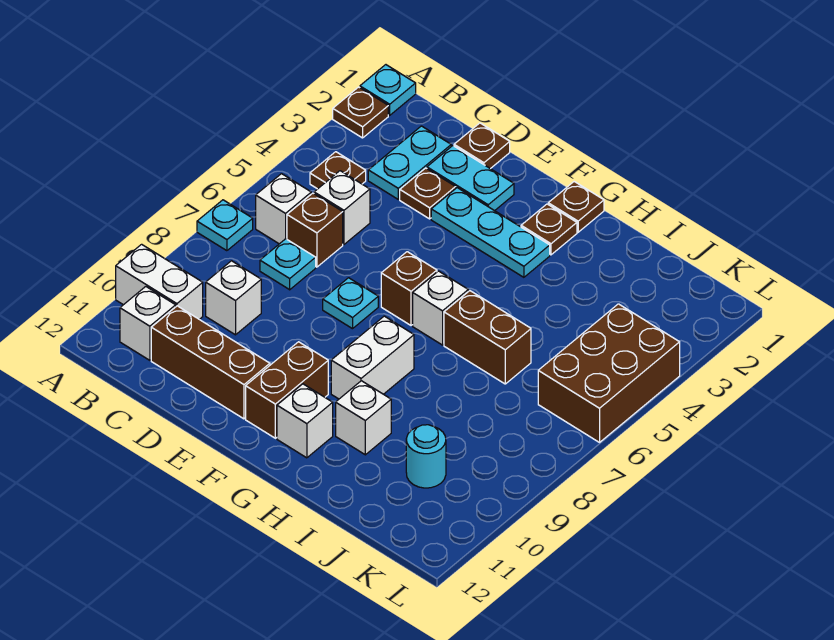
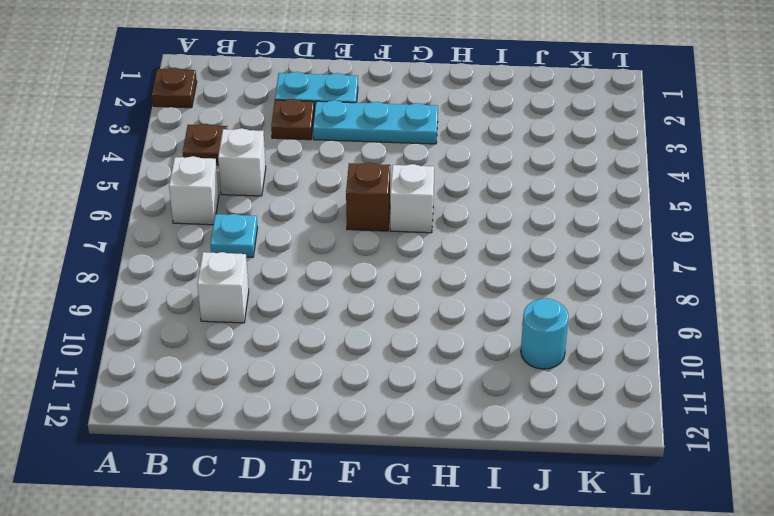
none -> cyan 1x1 plate [360,65,416,115]
none -> cyan 1x1 plate [197,200,253,251]
none -> white 1x2 brick [116,244,203,319]

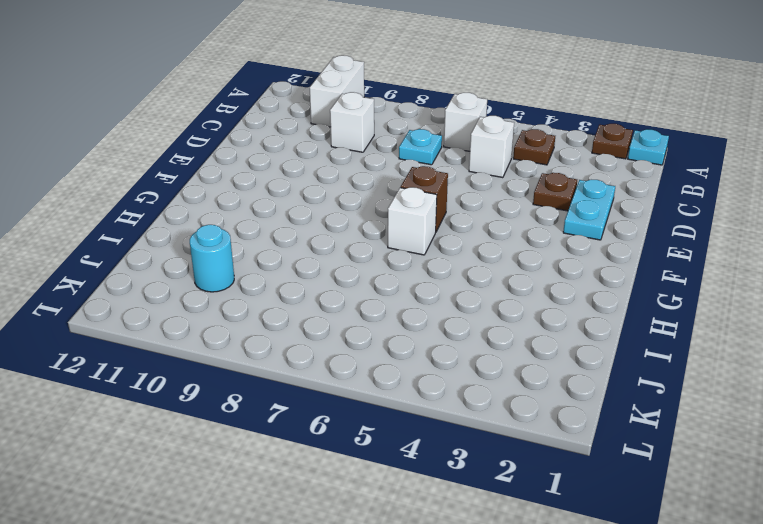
none -> cyan 1x1 plate [197,200,253,251]
none -> white 1x1 brick [120,287,176,360]
none -> cyan 1x2 plate [368,126,451,199]

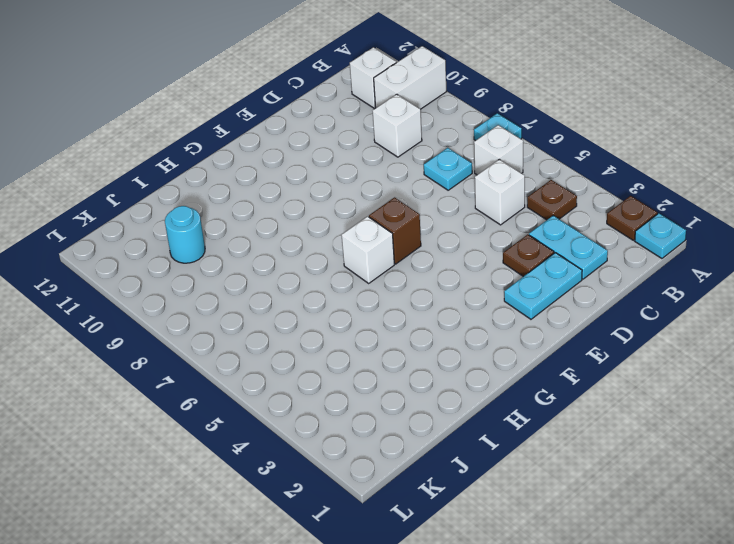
none -> brown 1x1 brick [287,193,343,267]
none -> brown 1x3 brick [151,306,270,419]
none -> brown 1x1 plate [454,123,510,169]

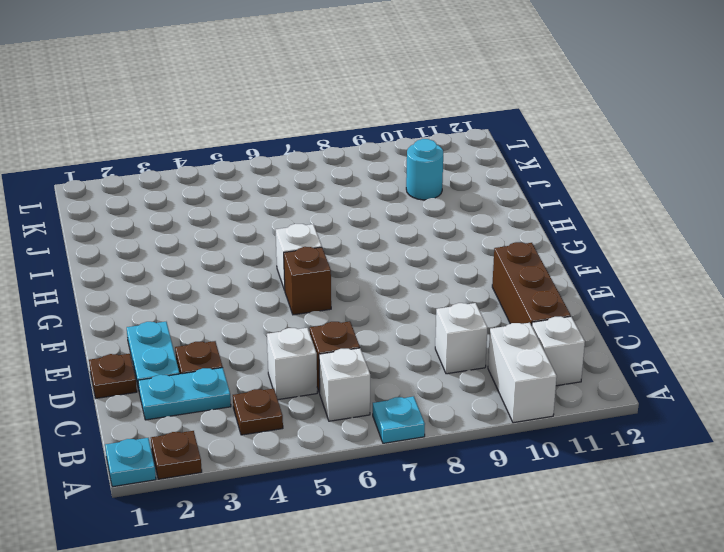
none -> cyan 1x1 plate [260,239,316,290]
none -> cyan 1x3 plate [431,188,550,277]
none -> cyan 1x1 plate [323,278,378,329]

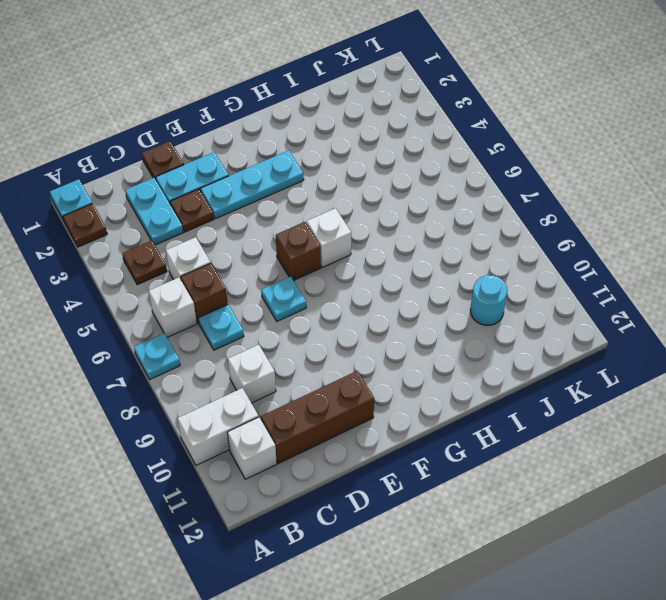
none -> brown 1x2 brick [246,342,328,438]
none -> brown 1x1 plate [548,182,604,232]
none -> brown 1x1 plate [521,204,577,255]

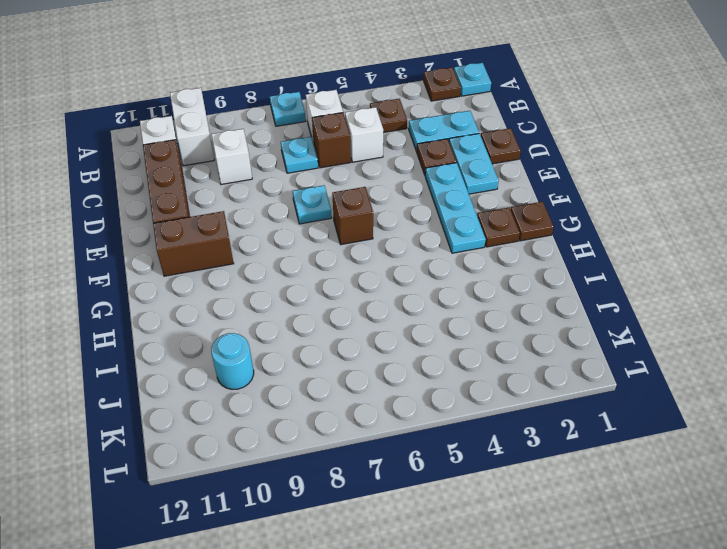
none -> white 1x1 brick [413,271,468,345]
none -> white 1x2 brick [331,316,414,399]
none -> white 1x1 brick [277,384,333,458]

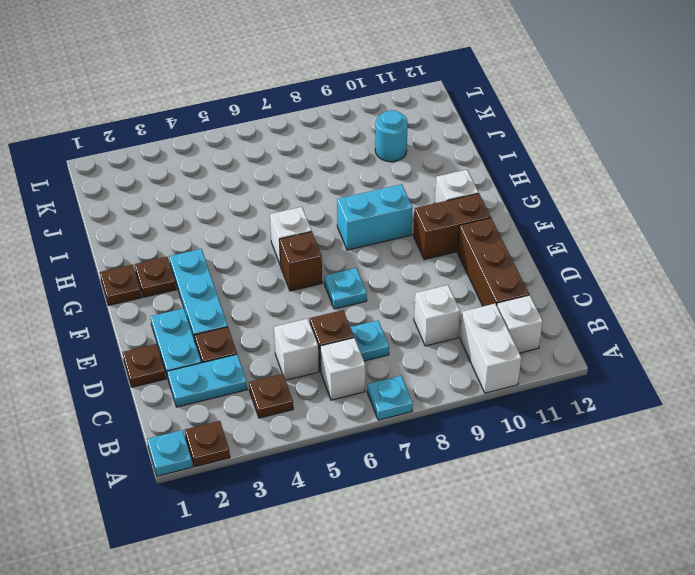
cyan 1x2 brick [337,184,413,250] -> white 1x2 brick [331,316,414,399]
none -> brown 1x2 brick [444,291,531,384]
none -> white 1x1 brick [336,381,391,455]
none -> brown 2x3 brick [538,304,680,442]

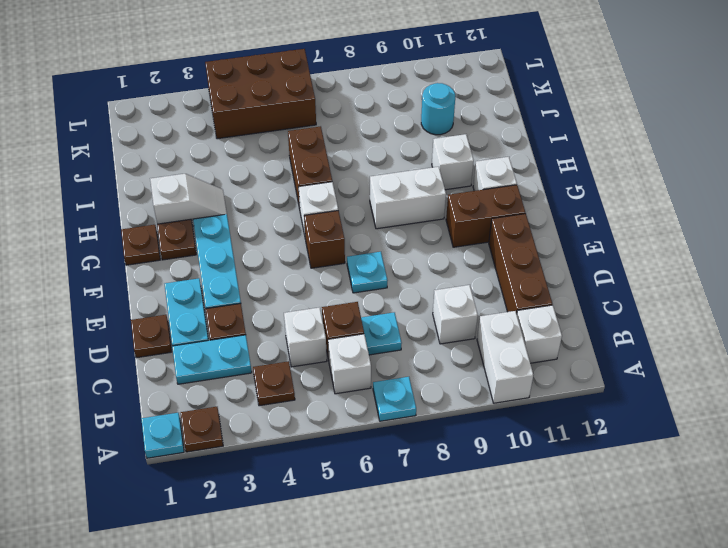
white 1x2 slope [150,174,227,226] -> none

